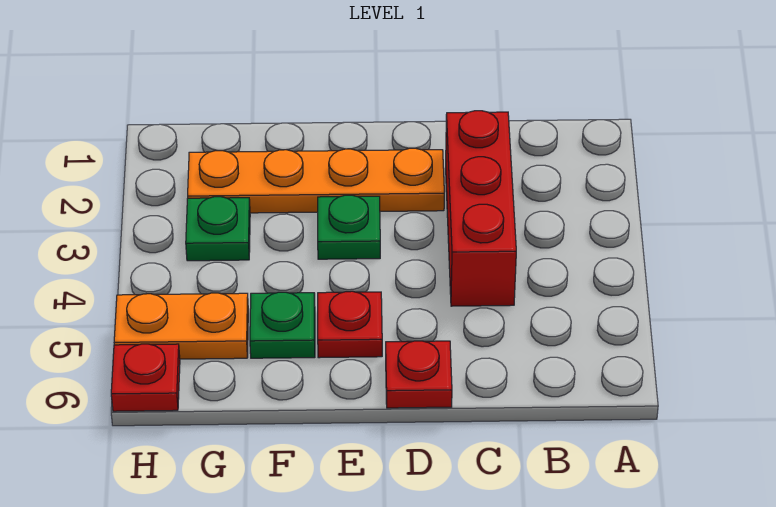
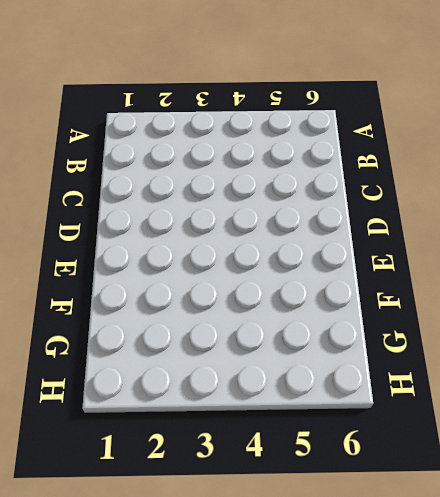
none -> red 1x3 brick [446,111,516,306]
none -> orange 1x4 plate [188,148,444,213]

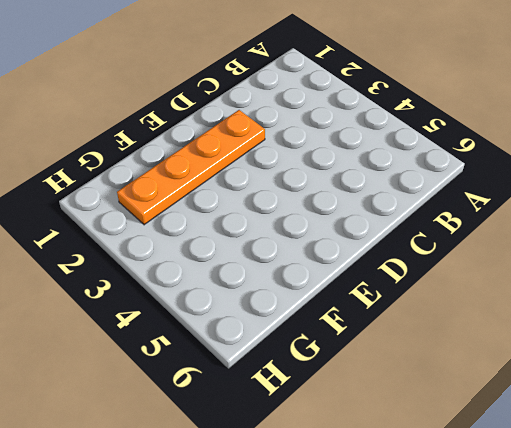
none -> red 1x3 brick [446,111,516,306]
none -> red 1x1 plate [386,341,452,408]

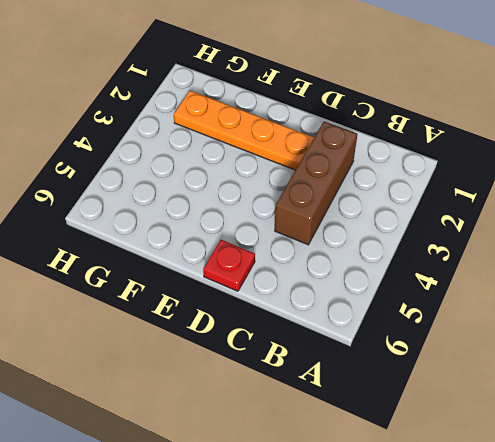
brown 1x3 brick [275,121,357,245] -> red 1x3 brick [446,111,516,306]
none -> green 1x1 plate [318,195,380,259]
none -> red 1x1 plate [318,291,382,358]

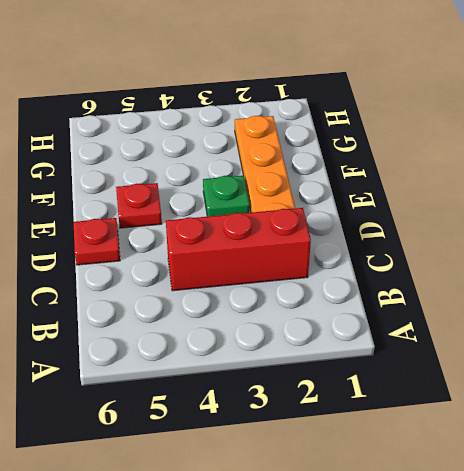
none -> green 1x1 plate [250,292,315,358]
none -> green 1x1 plate [186,197,250,261]

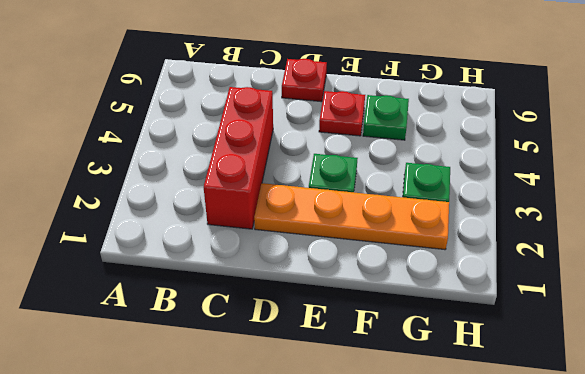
none -> orange 1x2 plate [114,293,248,359]
none -> red 1x1 plate [111,344,180,411]

